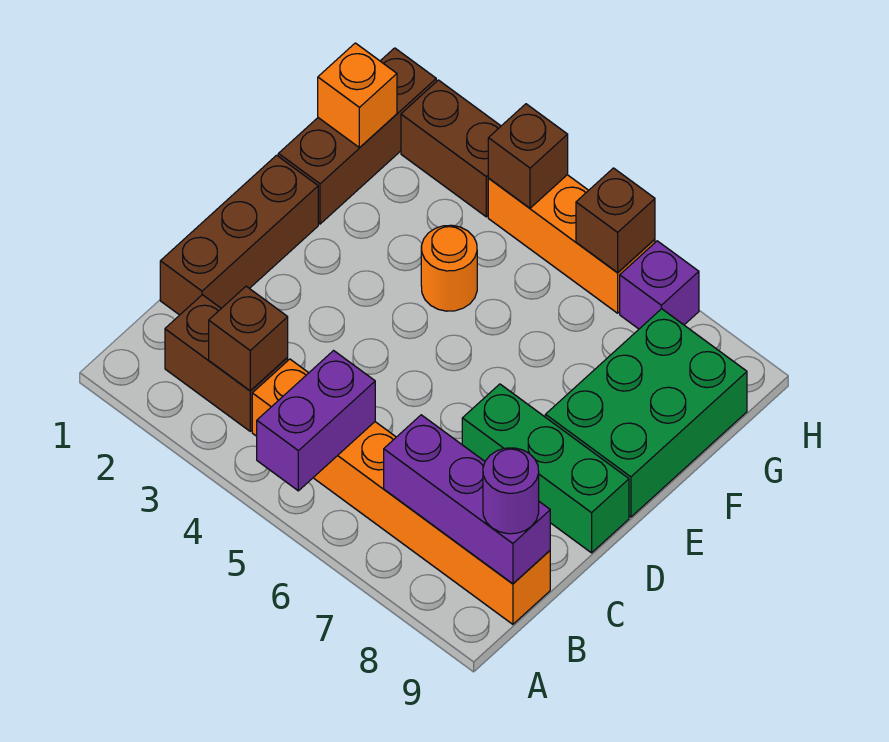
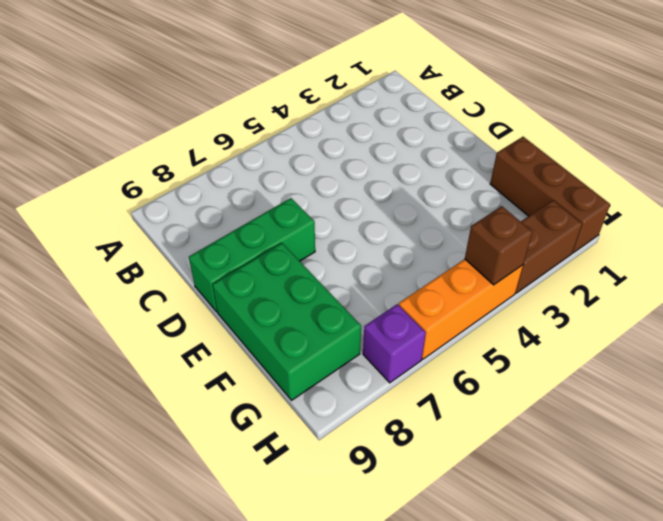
none -> brown 1x2 brick [165,295,288,431]
none -> orange 1x6 brick [252,359,550,624]
none -> brown 1x3 brick [160,155,318,315]

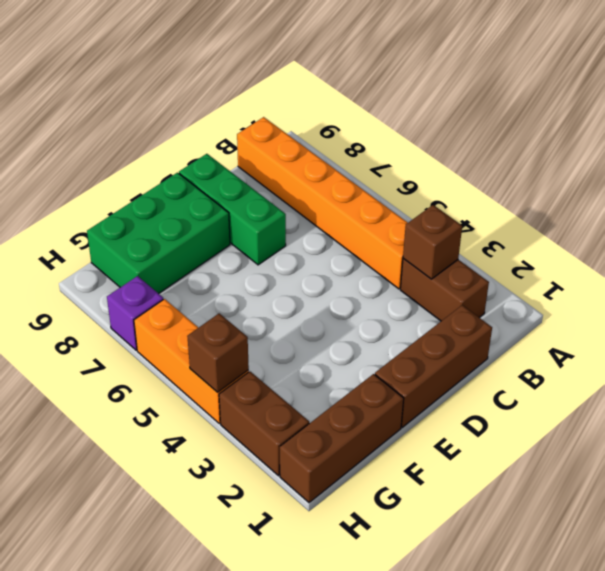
none -> orange 1x1 round brick [421,225,477,311]
none -> purple 1x2 brick [257,351,375,491]
none -> purple 1x3 brick [384,415,550,584]

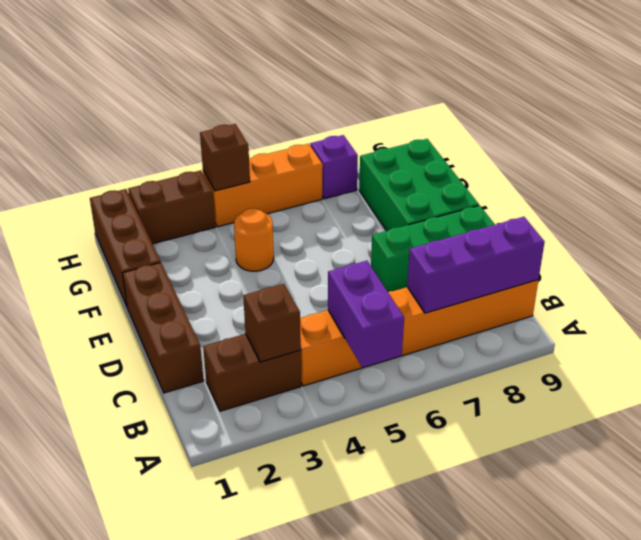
none -> orange 1x1 brick [318,43,397,148]
none -> brown 1x1 brick [576,168,655,272]
none -> purple 1x1 round brick [483,448,539,534]

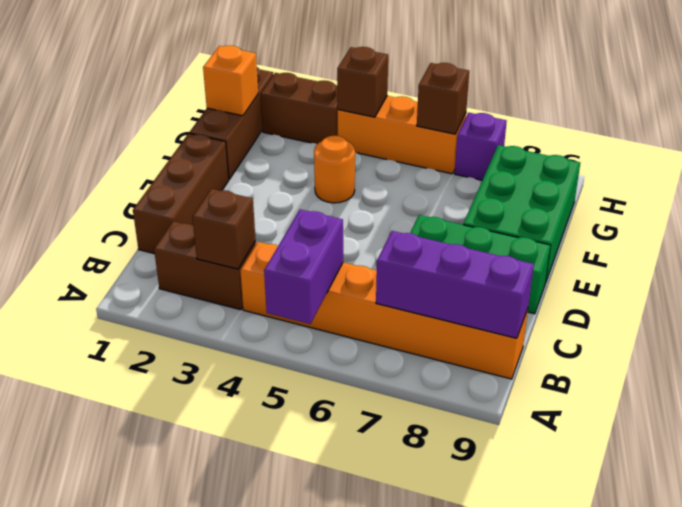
none -> purple 1x1 round brick [483,448,539,534]

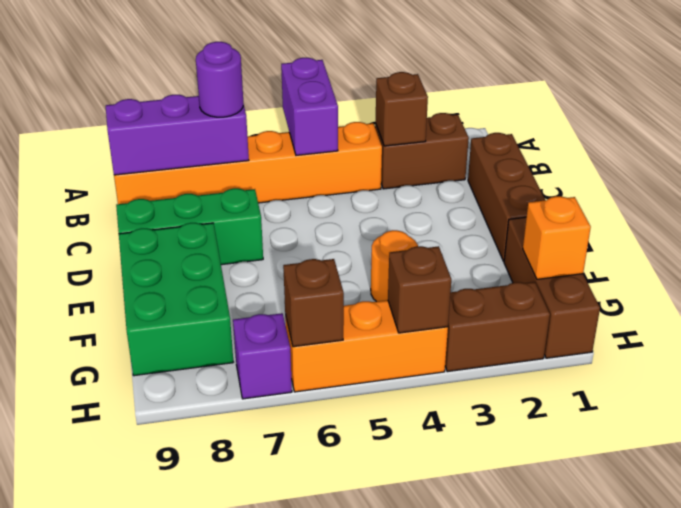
purple 1x1 round brick [196,42,243,117] -> purple 1x1 round brick moved to [483,448,539,534]

